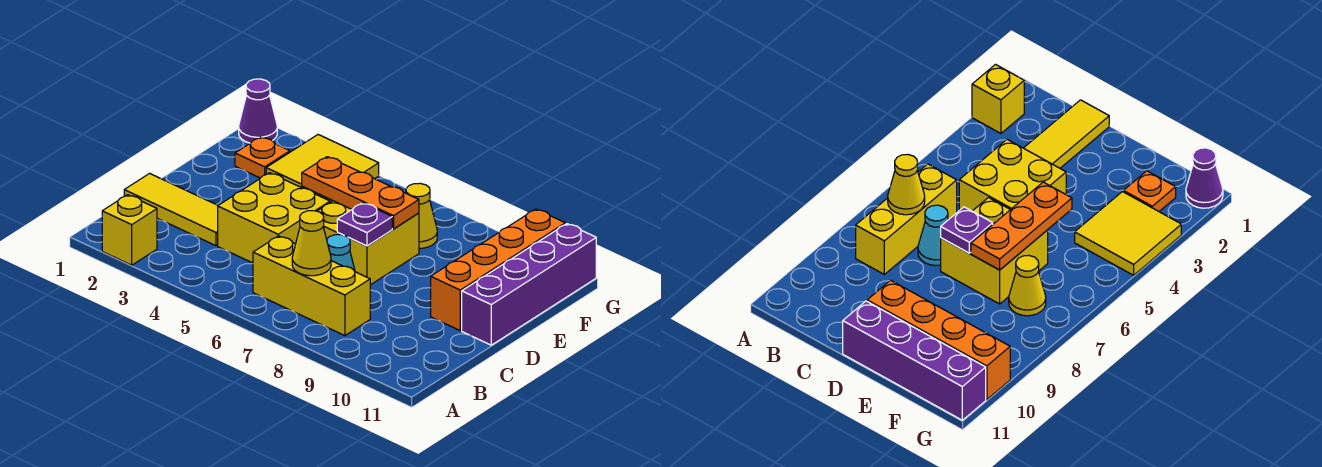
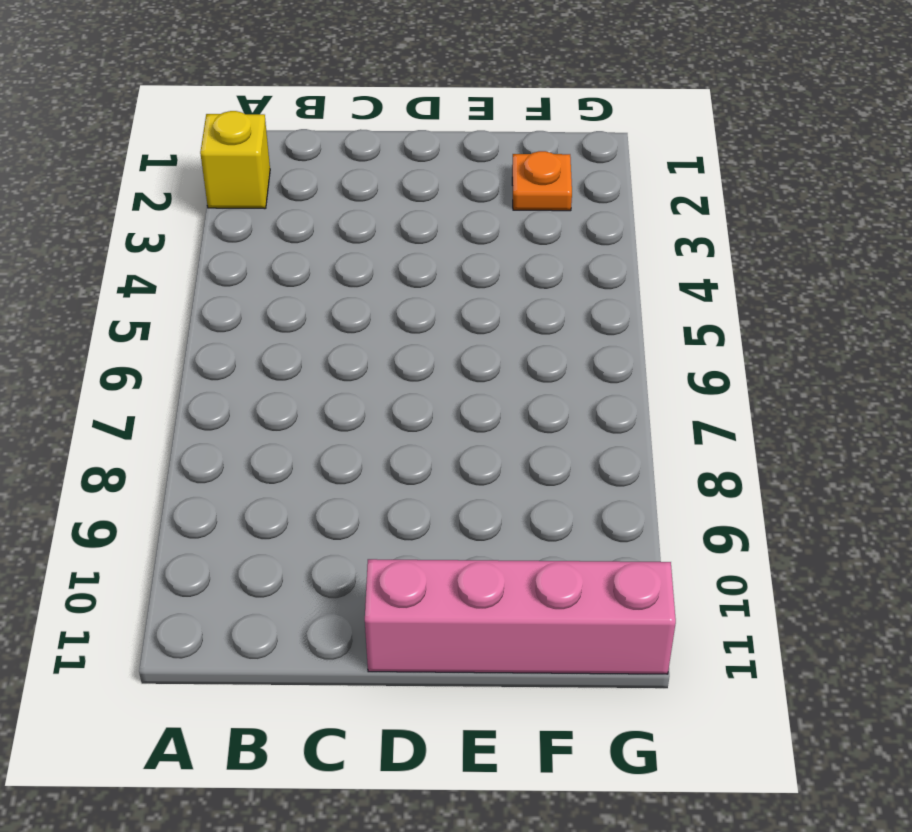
pink 1x4 brick [365,559,676,674] -> purple 1x4 brick [462,224,596,345]
none -> yellow 1x3 brick [253,236,370,336]
none -> yellow 1x3 tile [124,173,218,246]
none -> yellow 2x2 brick [218,173,330,263]

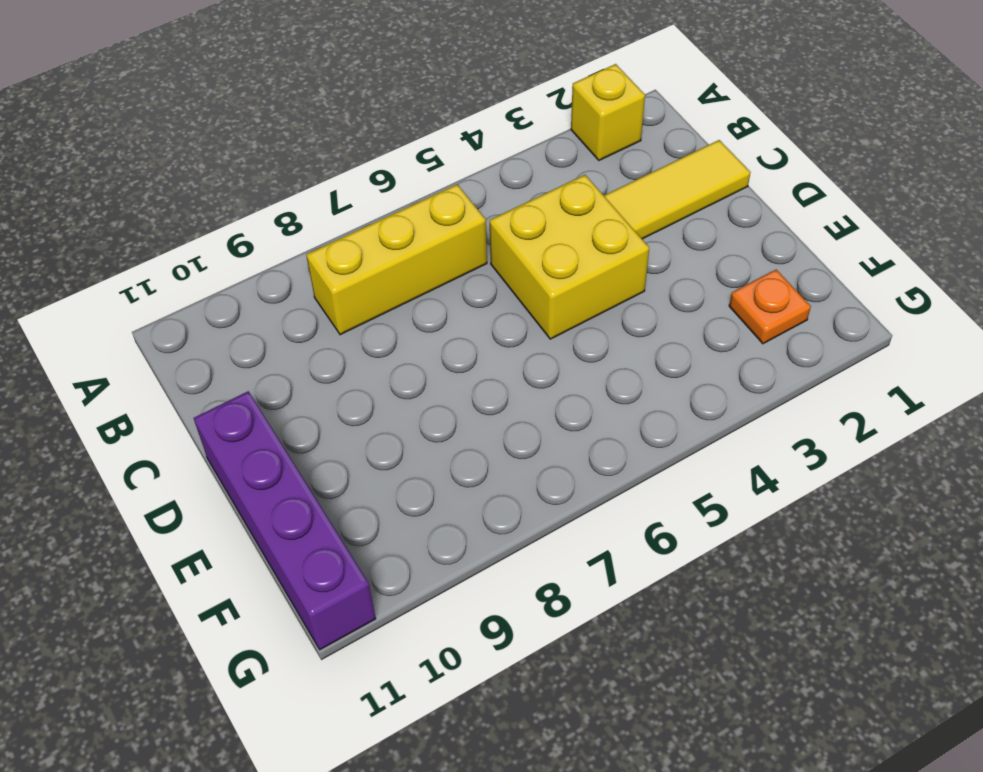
none -> cyan 1x1 cone [327,235,355,272]
none -> yellow 2x2 brick [318,201,419,285]
none -> orange 1x4 brick [431,209,565,330]

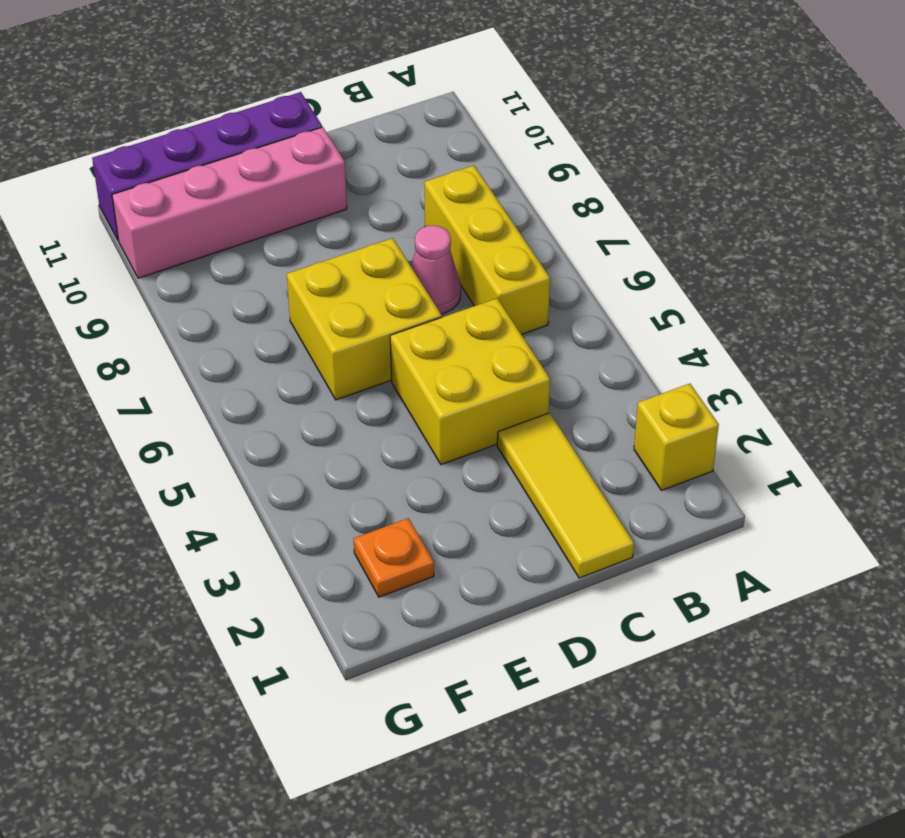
pink 1x1 cone [411,225,461,314] -> cyan 1x1 cone [327,235,355,272]
pink 1x4 brick [112,127,347,278] -> orange 1x4 brick [431,209,565,330]
none -> yellow 2x2 tile [266,135,379,203]
none -> yellow 1x1 cone [406,183,437,248]
none -> purple 1x1 cone [239,79,277,143]

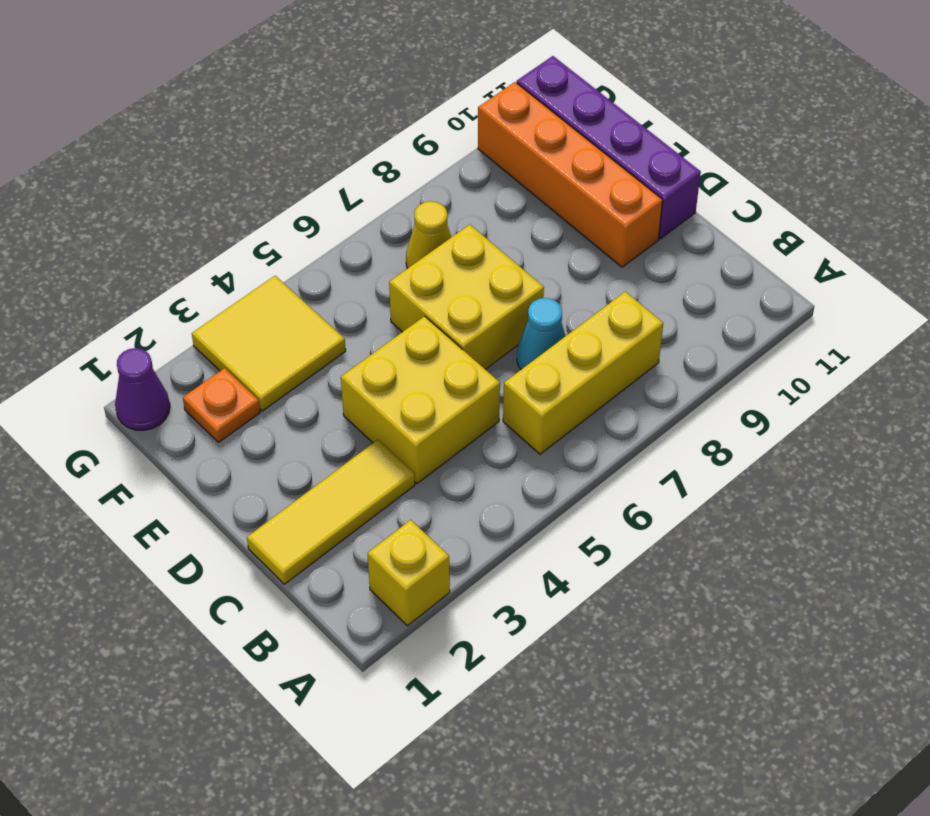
none -> yellow 1x1 cone [292,211,331,276]
none -> purple 1x1 plate [337,203,392,246]
none -> orange 1x3 plate [302,157,419,229]

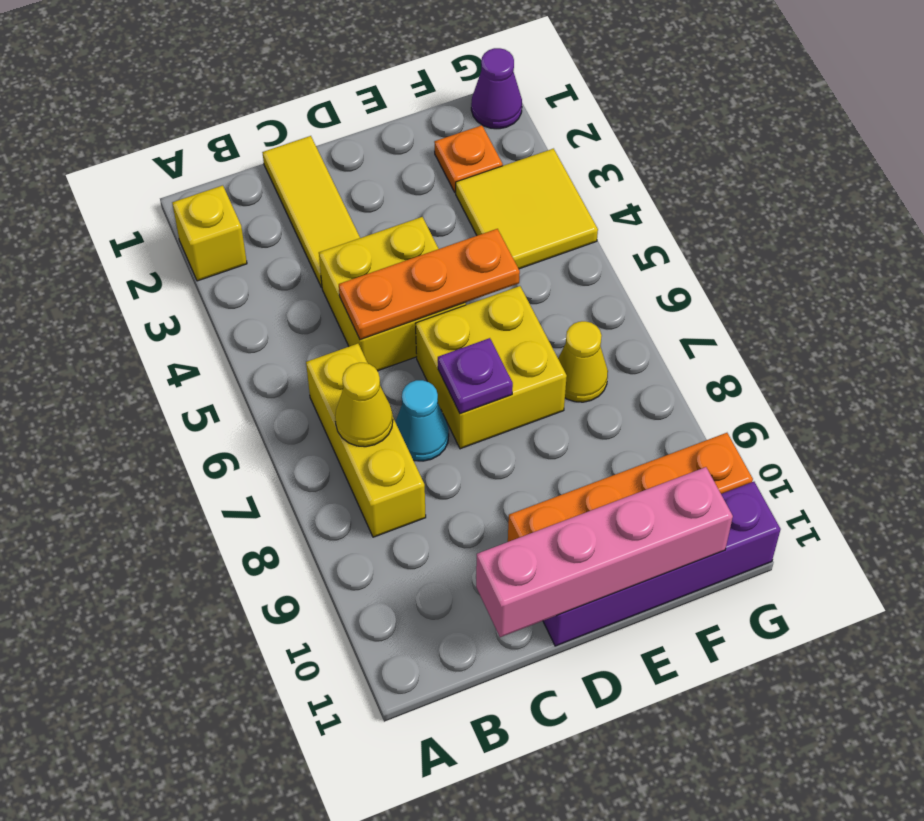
orange 1x3 plate [339,229,520,340] -> orange 1x3 plate turned to [302,157,419,229]
pink 1x4 brick [476,467,733,637] -> none

